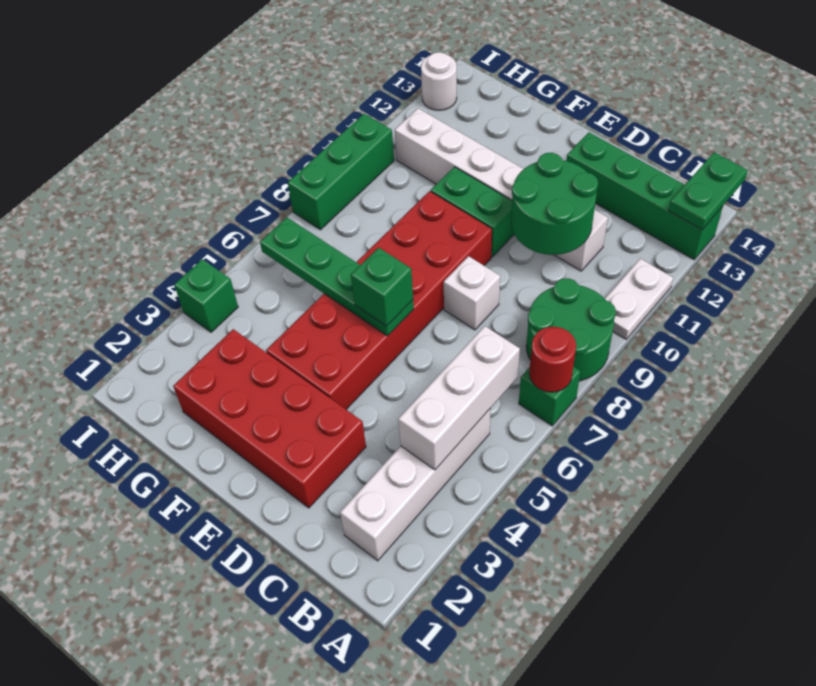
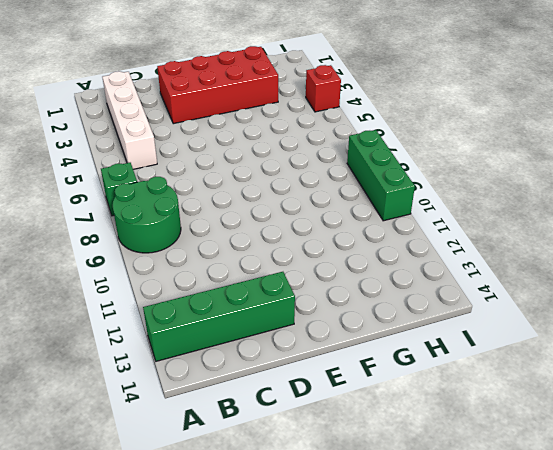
red 1x1 brick [306,65,341,112] -> green 1x1 brick [174,259,238,332]
none -> white 1x2 plate [605,259,673,339]
none -> white 1x6 brick [395,108,608,271]
none -> white 1x1 brick [444,256,500,330]

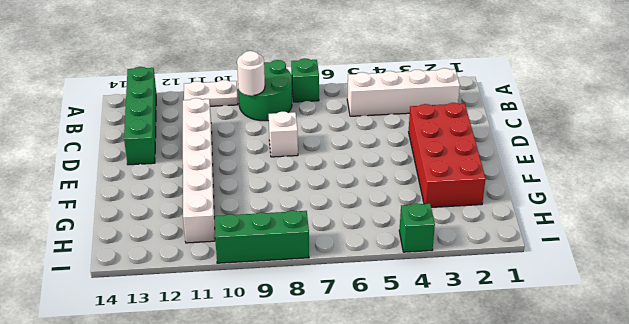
white 1x1 round brick [237,51,265,96] -> white 1x1 round brick moved to [421,52,457,110]
none -> red 2x6 brick [266,191,492,409]
none -> green 1x2 brick [431,167,514,257]
none -> red 1x1 round brick [529,327,576,392]

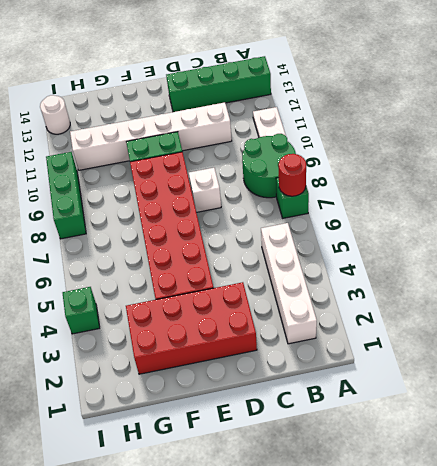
none -> green 1x2 plate [669,152,748,230]
none -> white 1x3 brick [398,326,520,470]
none -> green 2x2 round brick [511,153,598,255]

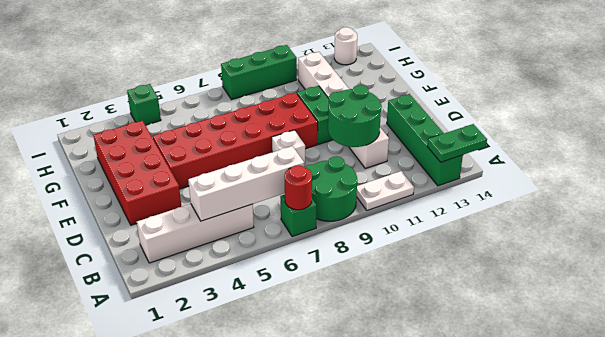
white 1x4 brick [188,146,304,221] -> white 1x3 brick [398,326,520,470]
none -> green 1x4 plate [260,217,414,336]
none -> green 1x1 brick [351,248,413,326]

